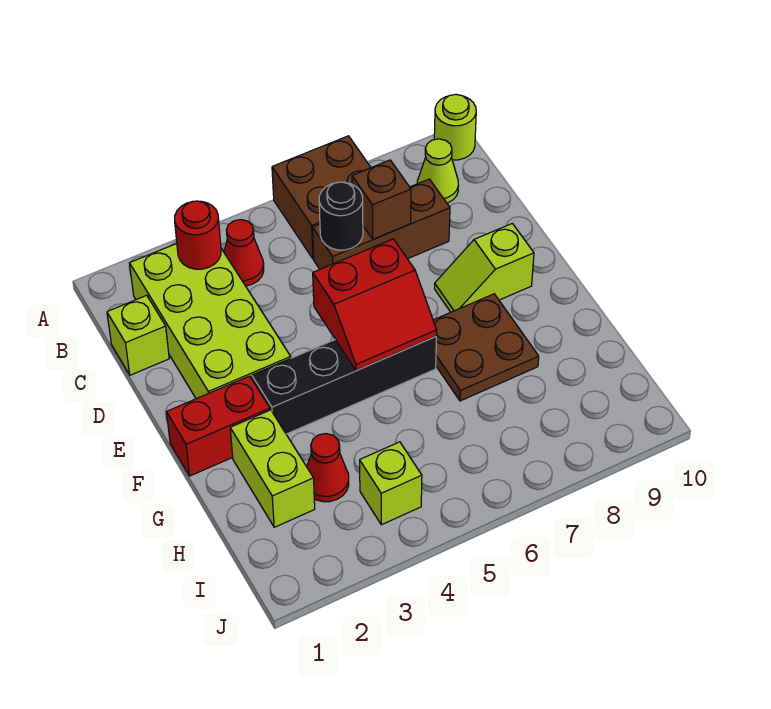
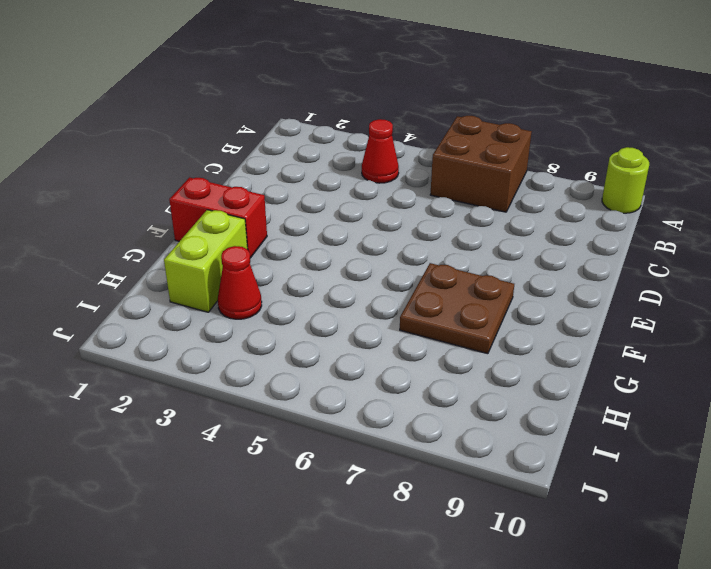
none -> lime 2x4 brick [130,244,291,399]
none -> lime 1x1 cone [417,139,458,203]
none -> lime 1x1 brick [107,295,169,375]

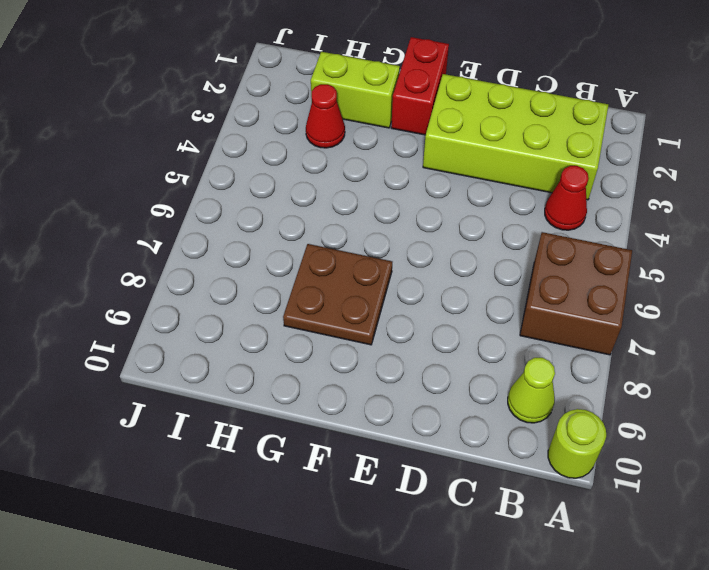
none -> lime 1x1 brick [107,295,169,375]
none -> brown 1x3 brick [313,179,450,269]
none -> lime 1x2 slope [435,224,534,312]

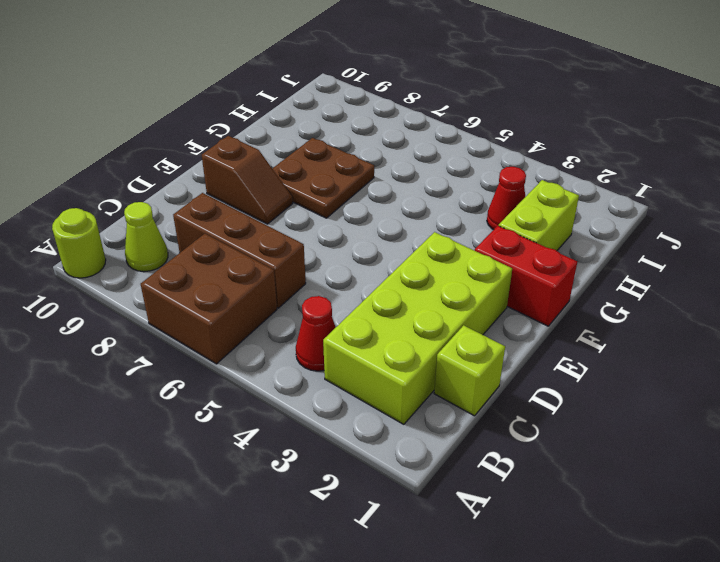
brown 1x2 slope [202,136,293,224] -> lime 1x2 slope [435,224,534,312]
none -> black 1x4 brick [252,337,436,434]
none -> lime 1x1 brick [360,442,422,525]
none -> red 1x1 round brick [175,201,221,269]

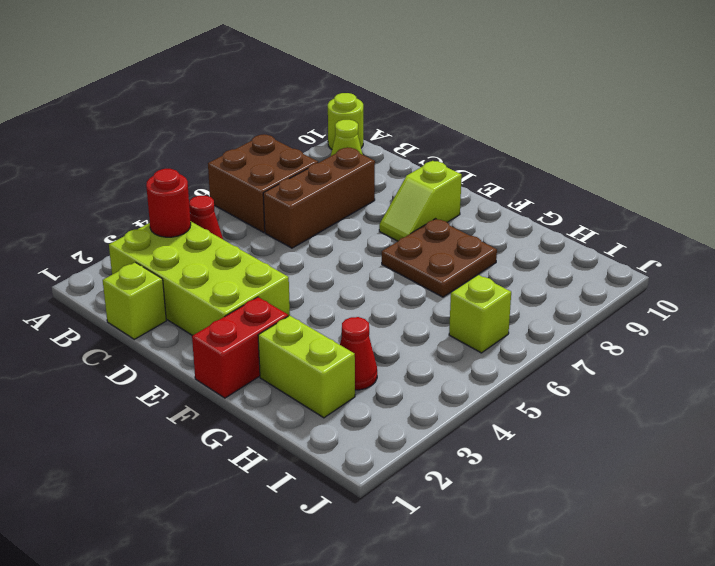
lime 1x1 brick [449,275,511,353] -> lime 1x1 brick moved to [360,442,422,525]
none -> black 1x4 brick [252,337,436,434]
none -> black 1x1 round brick [319,182,363,250]
none -> brown 1x1 brick [352,160,411,239]

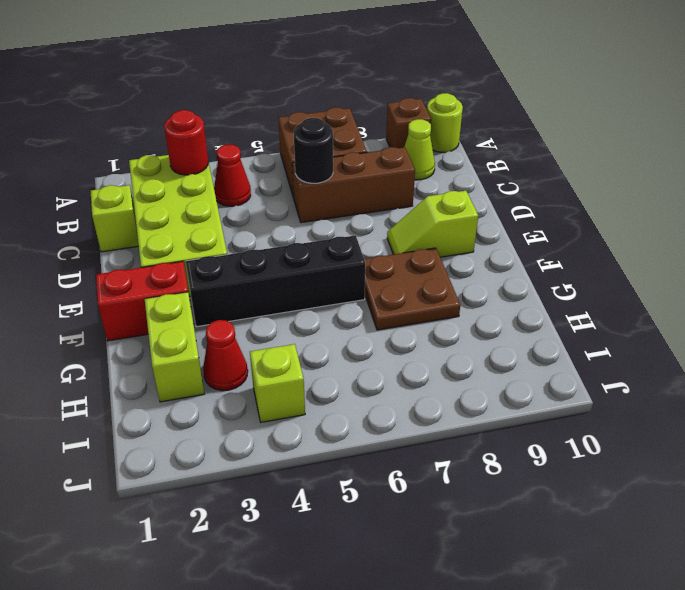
brown 1x1 brick [386,98,431,148] -> brown 1x1 brick moved to [352,160,411,239]
none -> red 2x2 slope [313,239,437,371]

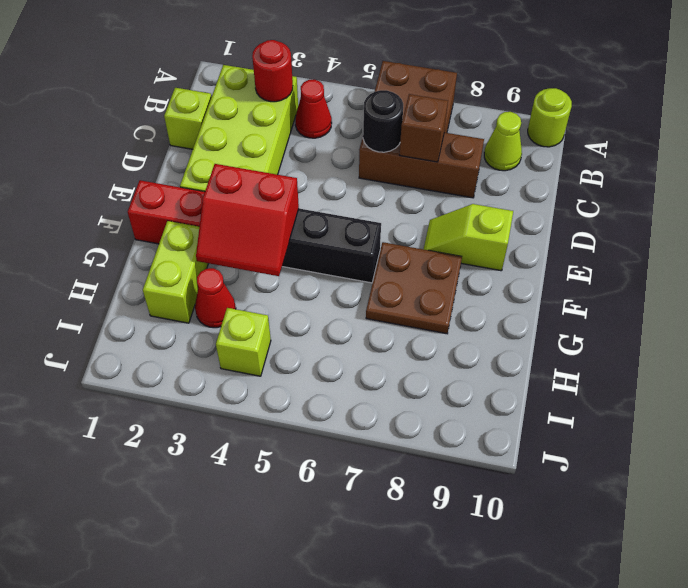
red 2x2 slope [196,164,299,276] -> red 2x2 slope moved to [313,239,437,371]

